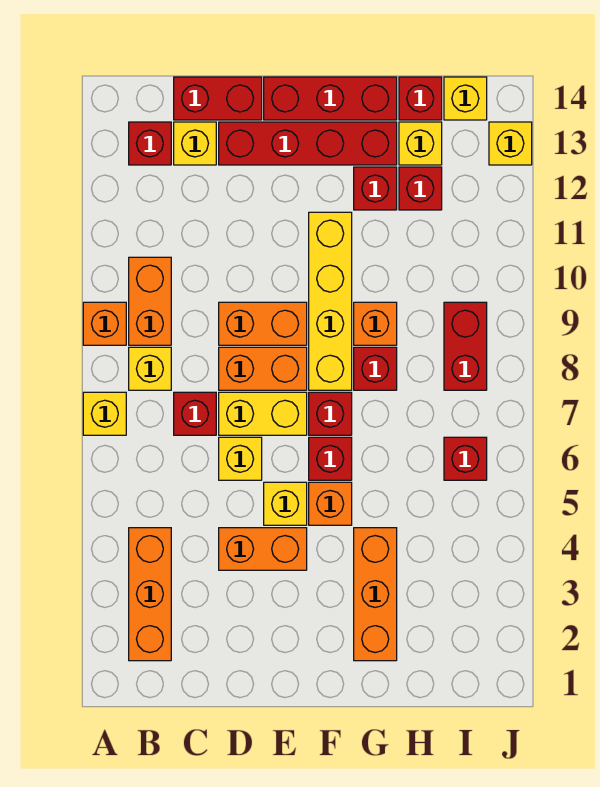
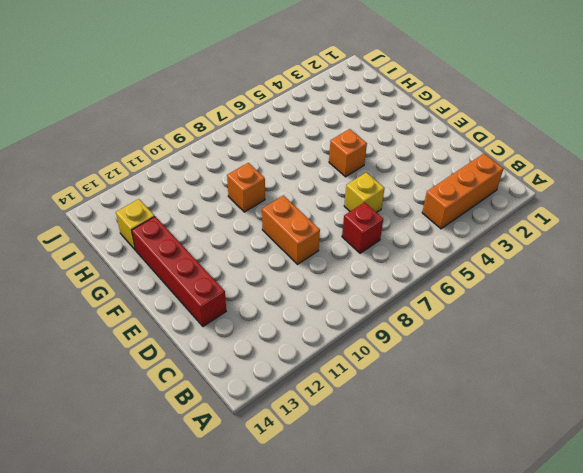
none -> yellow 1x1 brick [83,392,126,435]
none -> orange 1x1 brick [83,302,126,345]
none -> yellow 1x1 brick [129,347,171,390]
none -> orange 1x2 brick [129,257,171,345]

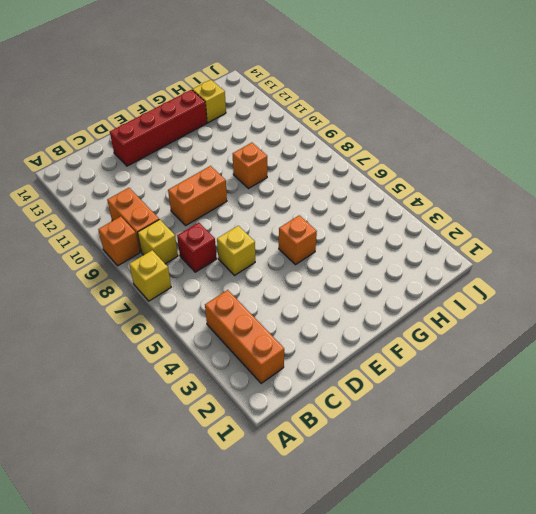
none -> red 1x1 brick [129,122,171,165]
none -> yellow 1x1 brick [174,122,216,165]
none -> red 1x2 brick [174,77,262,120]
none -> orange 1x2 brick [219,528,307,570]

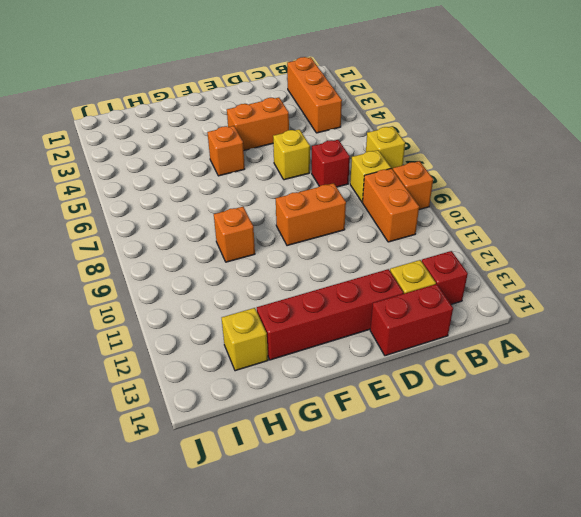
none -> yellow 1x2 brick [219,392,307,435]
none -> orange 1x2 brick [219,347,307,390]
none -> yellow 1x1 brick [264,482,307,525]
none -> red 1x3 brick [264,77,397,120]

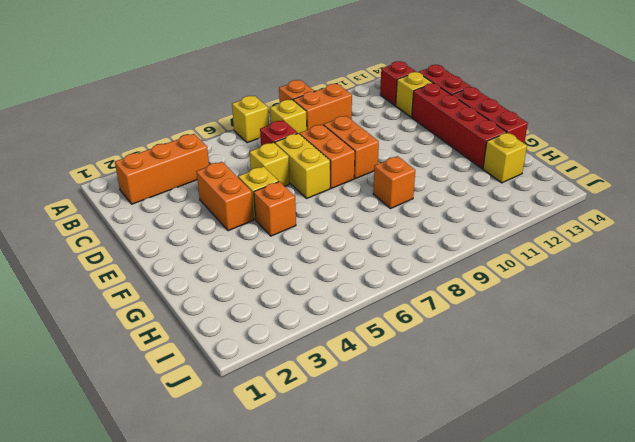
none -> red 1x1 brick [309,437,352,480]
none -> red 1x1 brick [309,392,352,435]
none -> yellow 1x4 brick [309,212,352,390]
none -> orange 1x3 brick [354,528,397,661]

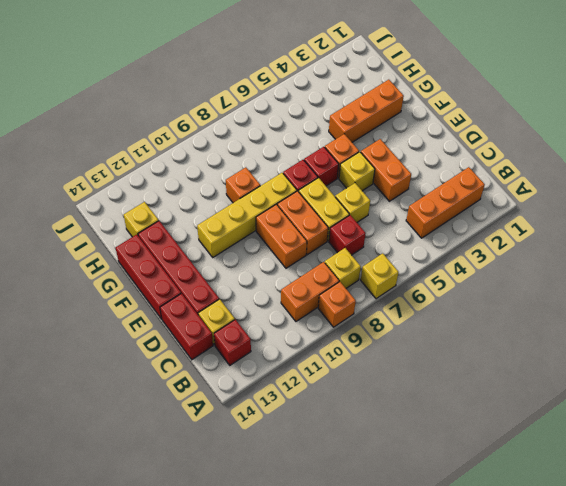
none -> red 1x1 brick [354,347,397,390]
none -> red 1x1 brick [354,167,397,210]
none -> red 1x1 brick [399,167,442,210]
none -> red 1x1 brick [399,77,442,120]

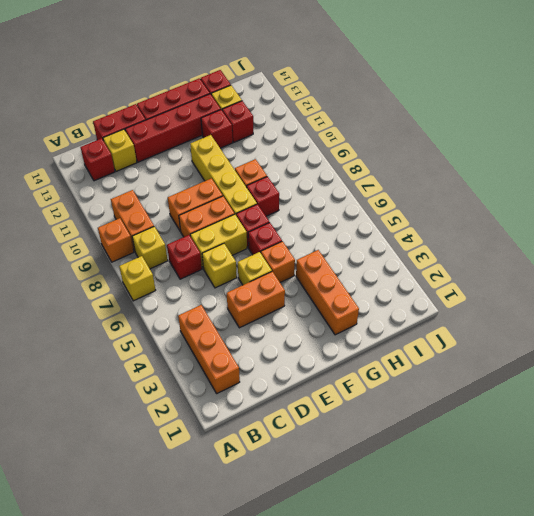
none -> red 1x1 brick [444,437,487,480]
none -> red 1x2 brick [444,302,487,390]
none -> yellow 1x1 brick [444,77,487,120]
none -> yellow 1x1 brick [489,122,532,165]

